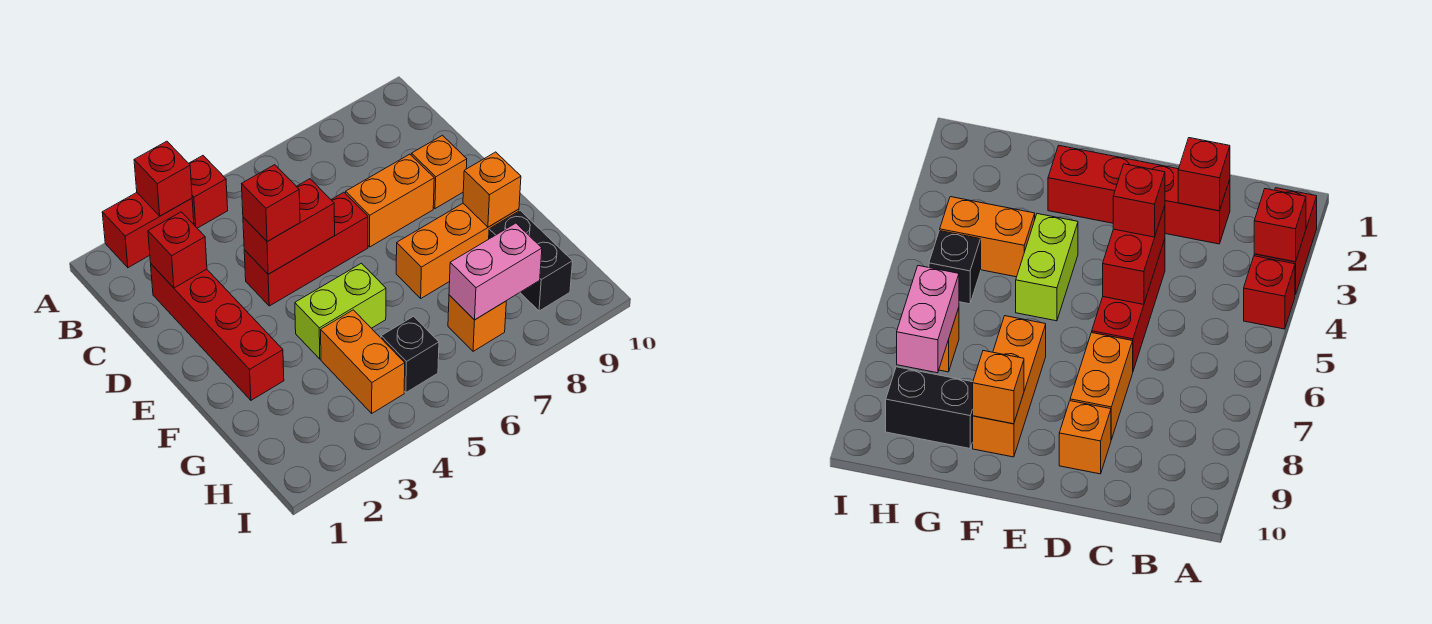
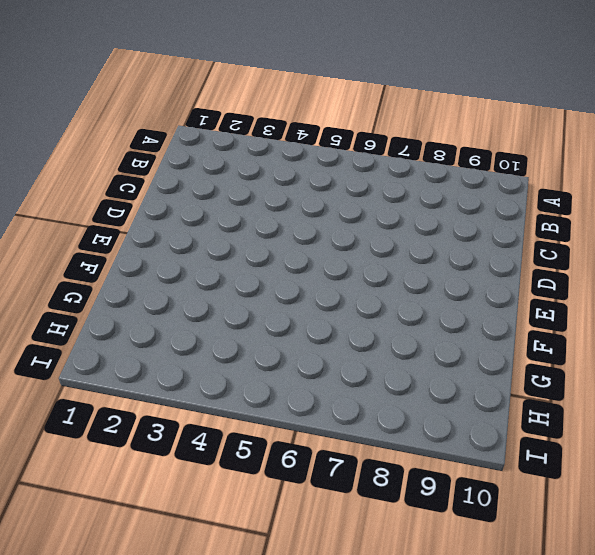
none -> red 1x2 brick [102,193,194,268]
none -> red 1x1 brick [189,156,228,228]
none -> red 1x4 brick [151,264,284,400]

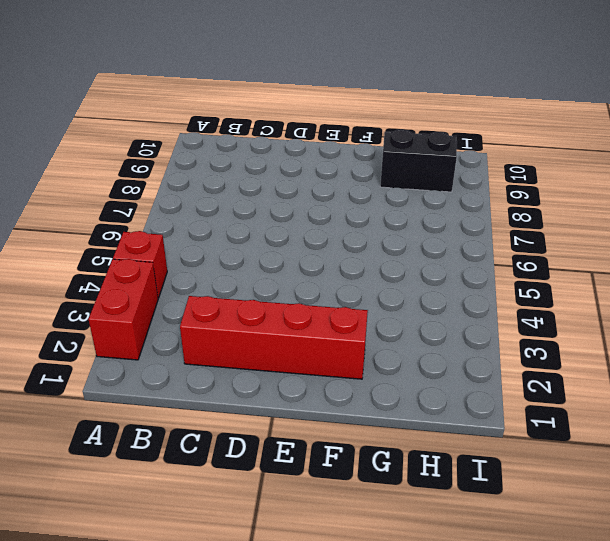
none -> red 1x3 brick [244,192,368,306]
none -> orange 1x2 brick [346,154,434,247]
none -> orange 1x1 brick [411,135,467,209]

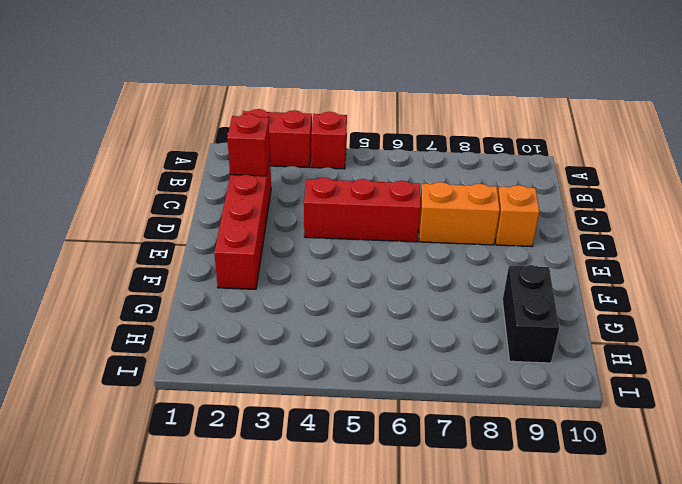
none -> lime 1x2 brick [295,263,386,359]
none -> orange 1x3 brick [396,204,519,298]
none -> orange 1x2 brick [321,310,405,413]

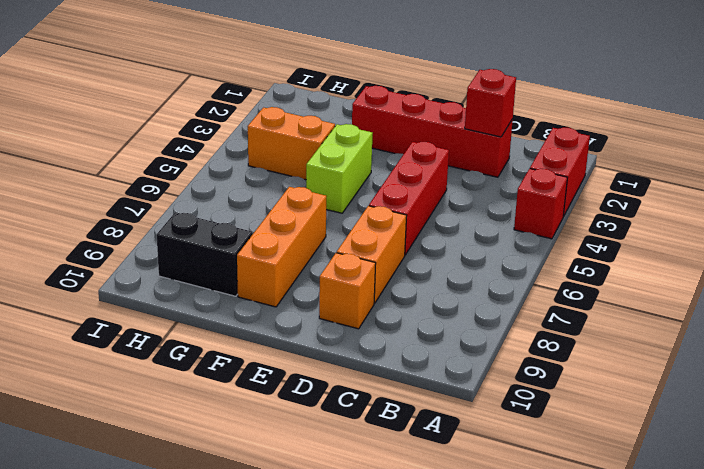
none -> black 1x1 brick [381,316,439,393]
none -> orange 1x1 brick [448,295,506,351]
none -> red 1x1 brick [134,141,192,216]

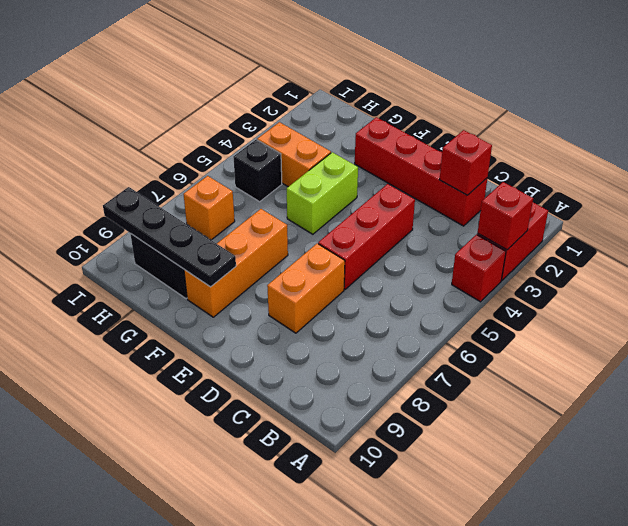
black 1x4 plate [103,187,236,287] -> orange 1x1 brick [463,152,521,227]
none -> orange 1x1 brick [411,135,467,209]
none -> red 1x2 brick [243,179,335,274]
none -> pink 1x2 brick [449,223,542,320]

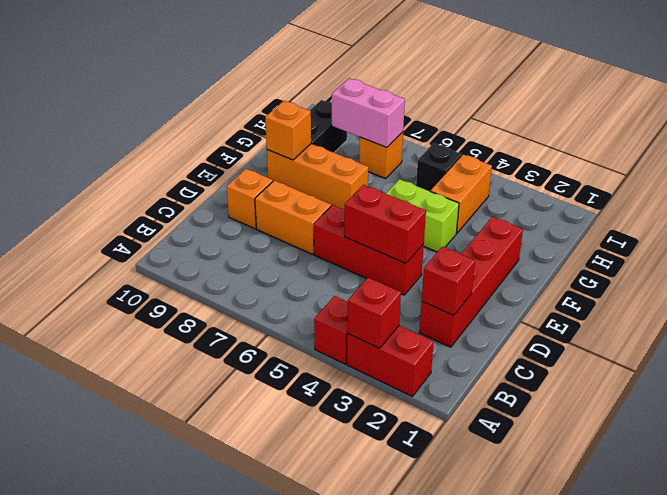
none -> red 1x1 brick [242,165,300,242]

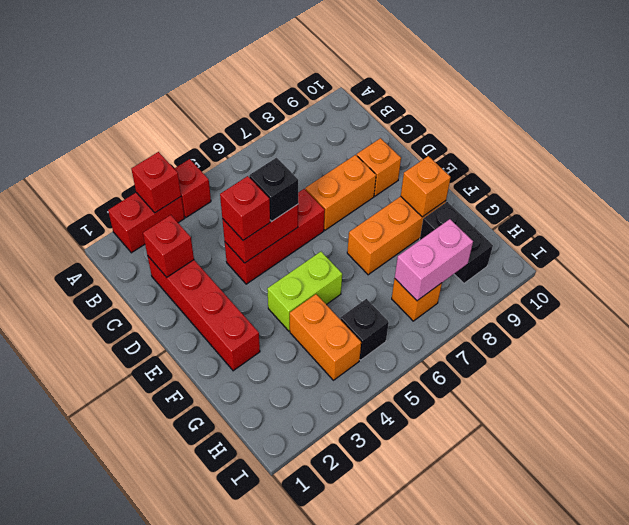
black 1x1 brick [249,158,298,221] -> none

